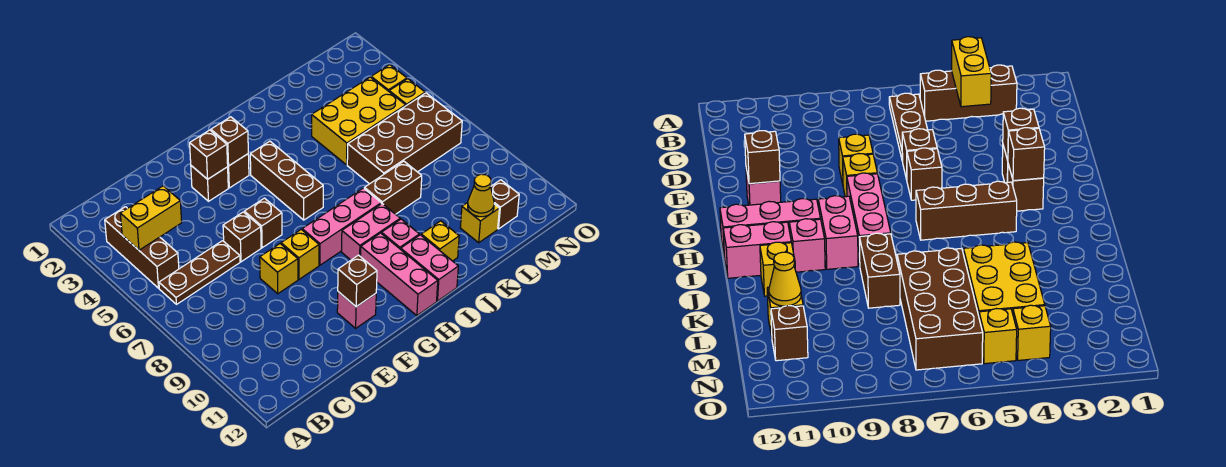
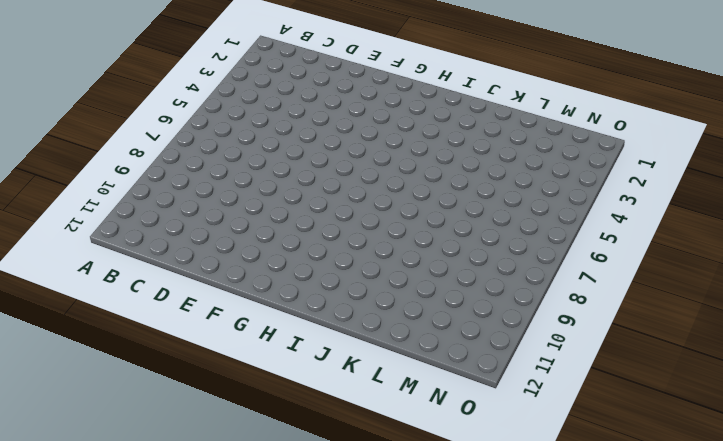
none -> brown 1x3 brick [105,207,179,288]
none -> brown 1x3 plate [159,241,240,304]
none -> brown 1x1 brick [223,212,261,262]

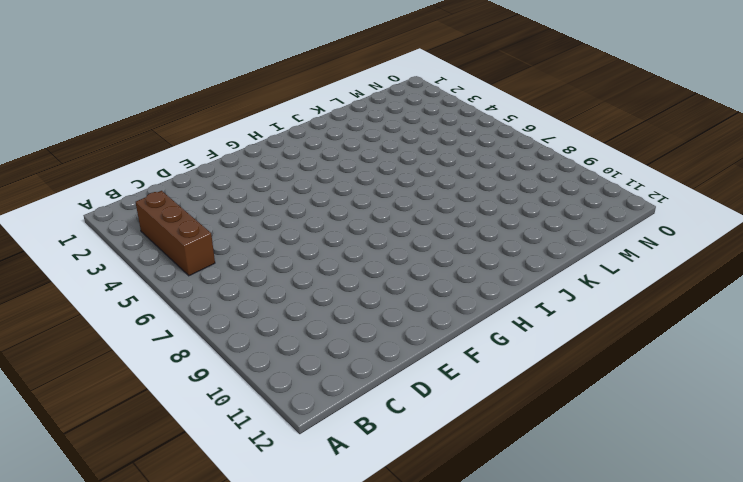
none -> brown 1x3 plate [159,241,240,304]
none -> brown 1x1 brick [223,212,261,262]
none -> yellow 1x1 brick [260,244,298,294]

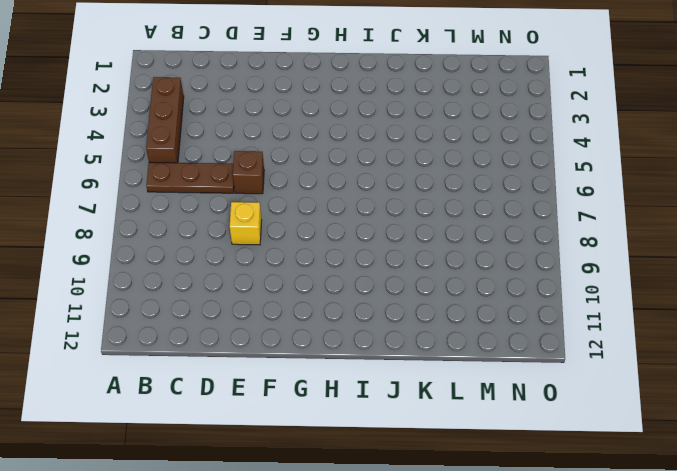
none -> brown 1x1 brick [191,166,228,201]
none -> brown 1x1 brick [244,198,282,248]
none -> yellow 1x1 brick [281,230,319,279]

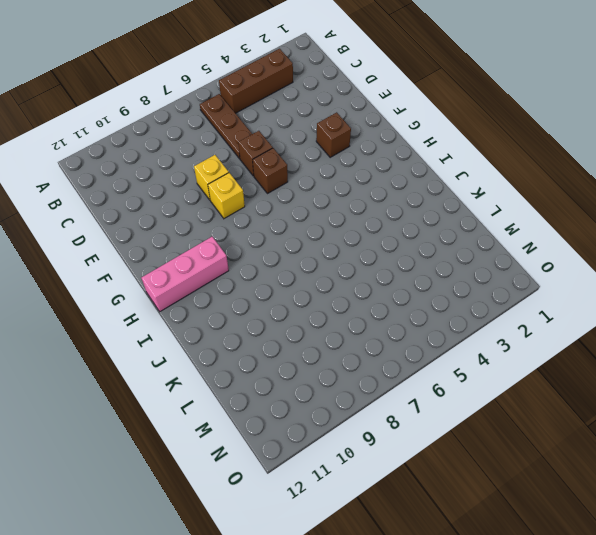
none -> pink 1x1 brick [337,292,376,328]
none -> brown 1x1 brick [228,154,249,188]
none -> pink 1x3 brick [302,188,381,265]

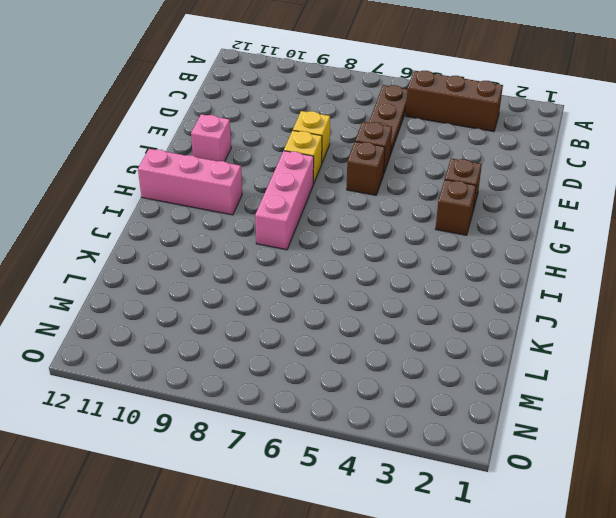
none -> brown 1x3 brick [250,141,323,220]
none -> pink 1x2 brick [342,204,400,260]
none -> pink 1x1 brick [382,219,419,249]

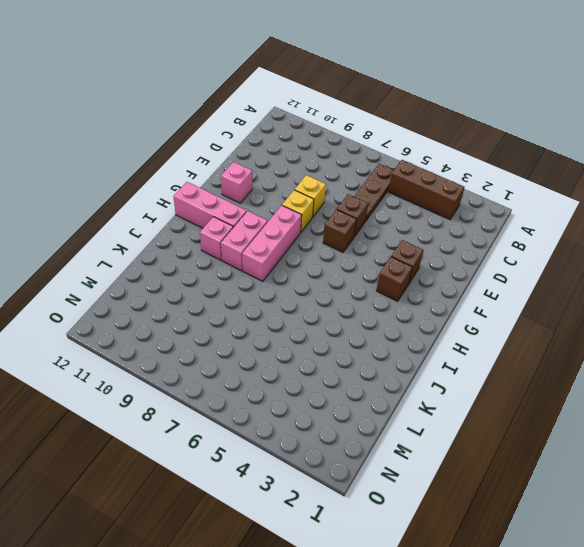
none -> brown 1x3 brick [250,141,323,220]
none -> pink 1x2 brick [401,235,458,301]
none -> brown 1x2 brick [364,161,422,214]

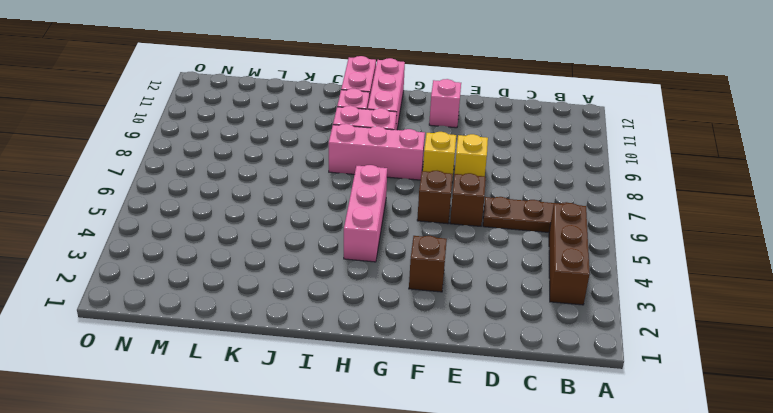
pink 1x3 brick [344,165,387,262] -> brown 1x3 brick [250,141,323,220]
none -> brown 1x1 brick [228,154,249,188]
none -> brown 1x2 brick [364,161,422,214]
none -> yellow 1x1 brick [421,221,459,261]

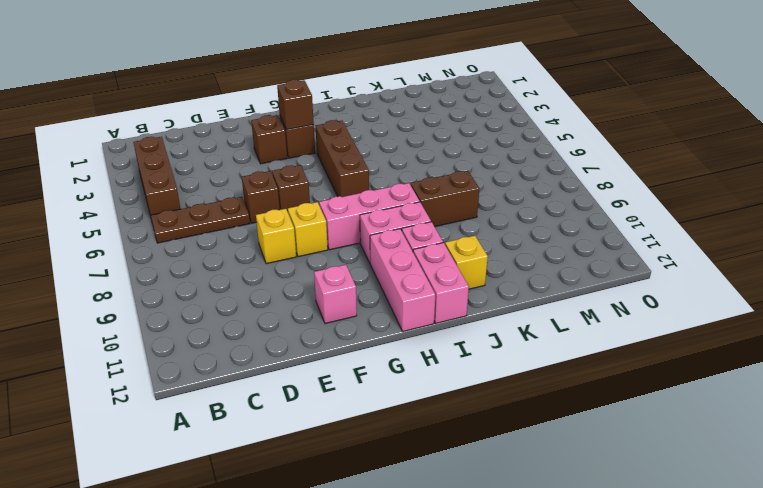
none -> yellow 2x3 brick [312,77,406,165]
none -> brown 2x4 brick [347,93,462,184]
none -> yellow 1x1 brick [460,203,499,243]

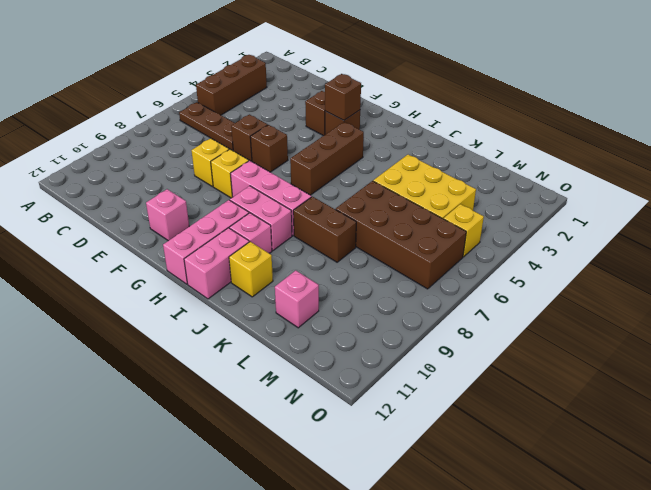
pink 1x1 brick [275,270,319,328] -> yellow 1x1 brick [460,203,499,243]
none -> brown 1x1 brick [491,180,519,229]
none -> yellow 1x1 brick [371,65,407,91]
none -> yellow 1x2 brick [120,186,182,250]

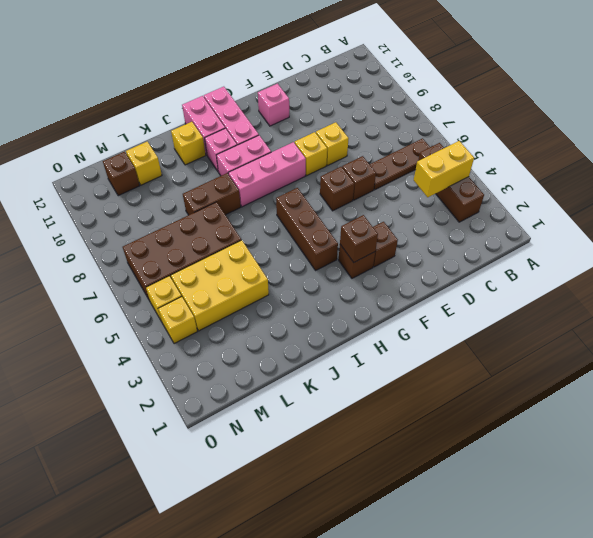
none -> brown 1x1 brick [190,130,228,179]
none -> brown 1x1 brick [338,255,377,307]
none -> yellow 1x1 cone [468,174,494,217]

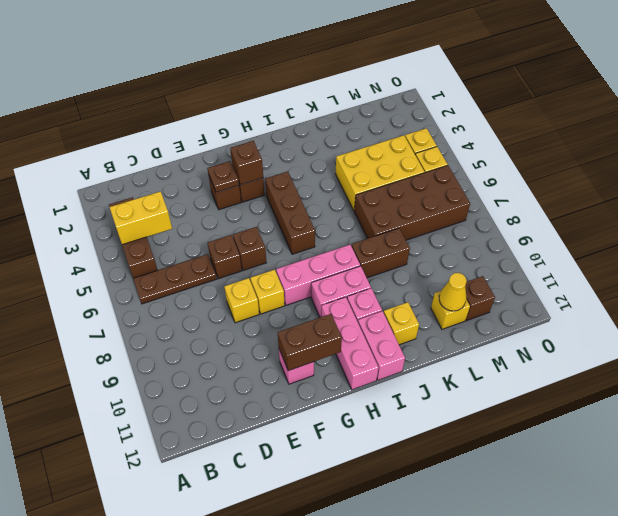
brown 1x1 plate [207,161,239,192] -> brown 1x1 brick [190,130,228,179]
brown 1x2 brick [278,314,342,371] -> brown 1x1 brick [338,255,377,307]

